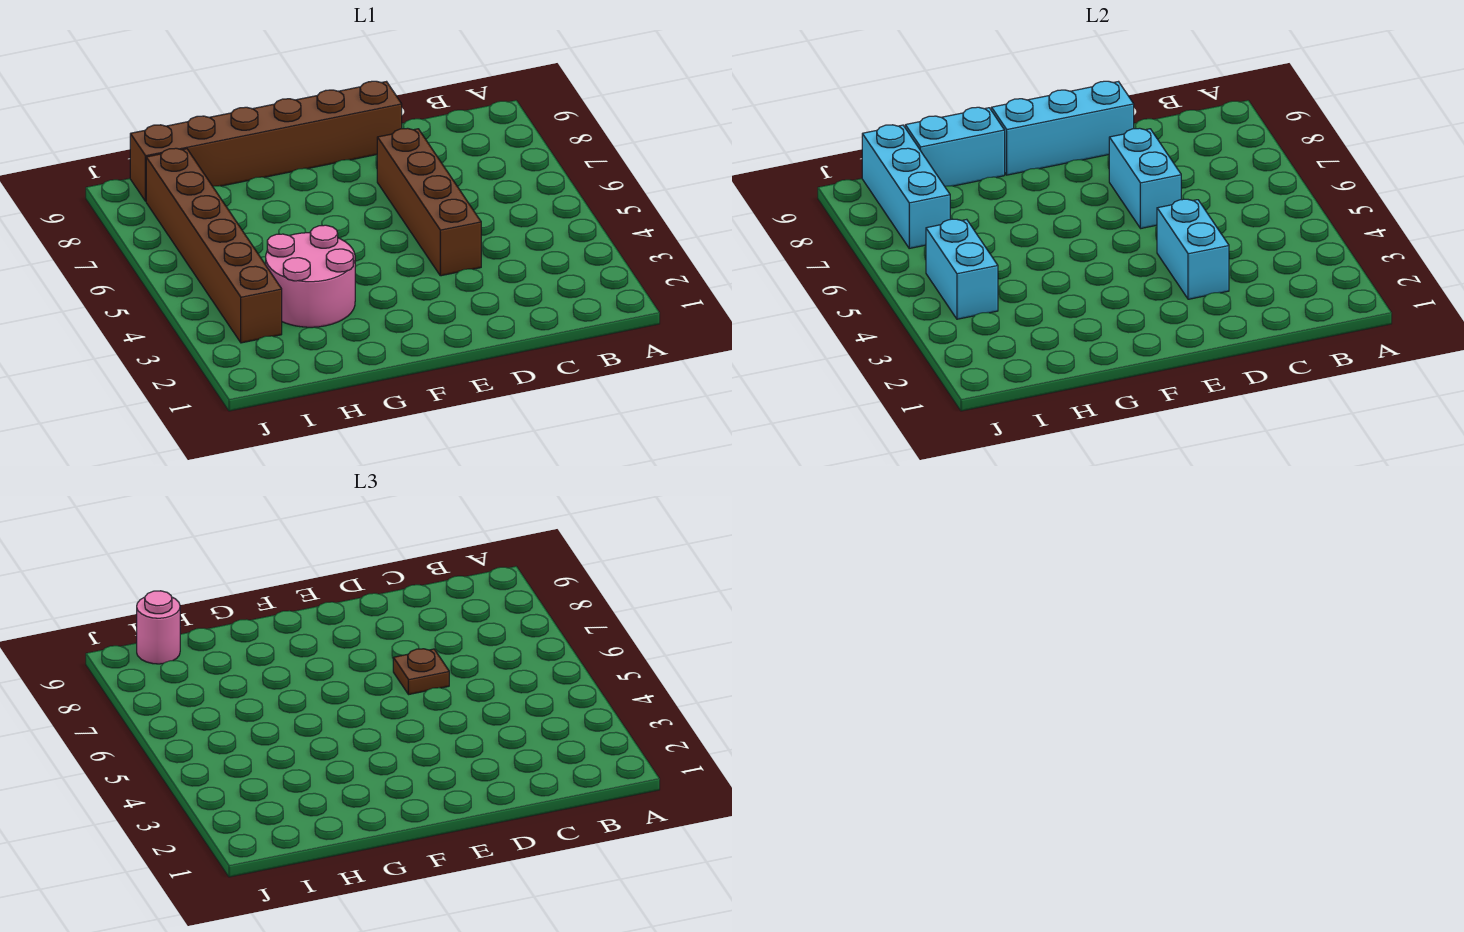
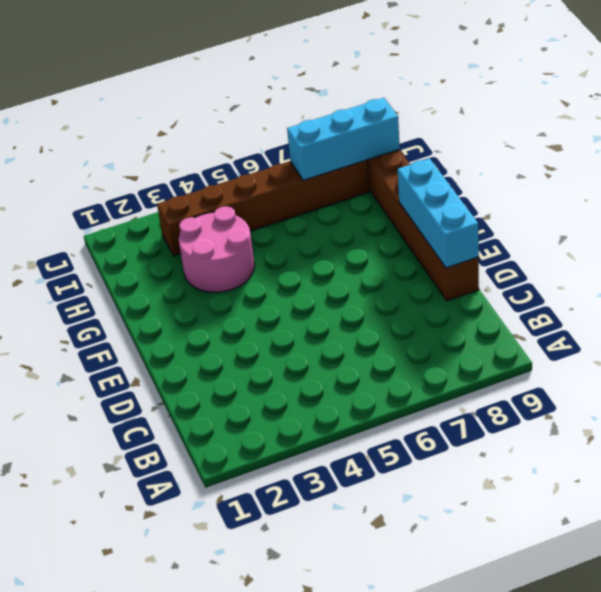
none -> brown 1x4 brick [377,128,481,276]
none -> cyan 1x2 brick [1157,199,1229,299]
none -> cyan 1x2 brick [1109,128,1181,229]

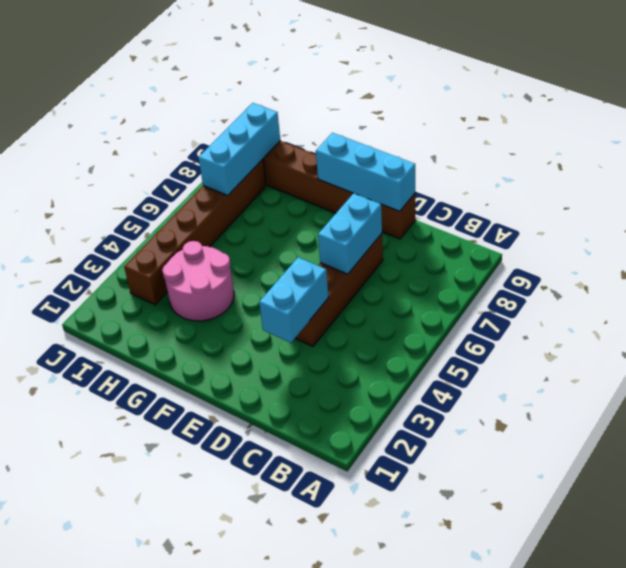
none -> cyan 1x2 brick [905,107,1005,186]
none -> cyan 1x2 brick [926,219,998,319]
none -> brown 1x1 plate [393,649,449,695]

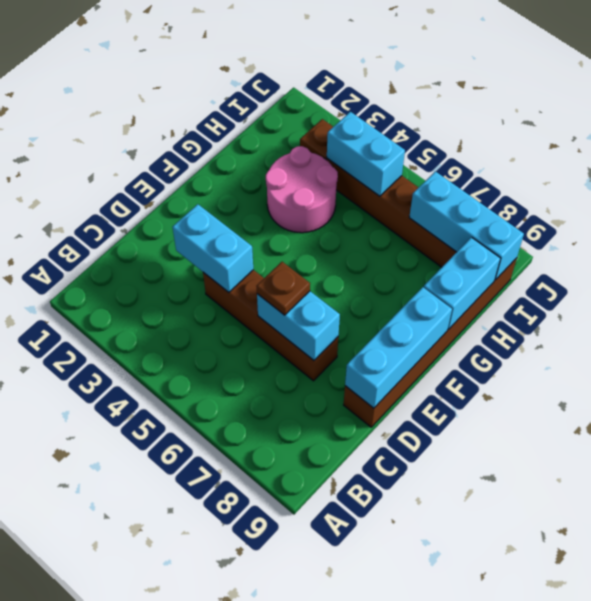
none -> pink 1x1 round brick [137,591,180,664]

